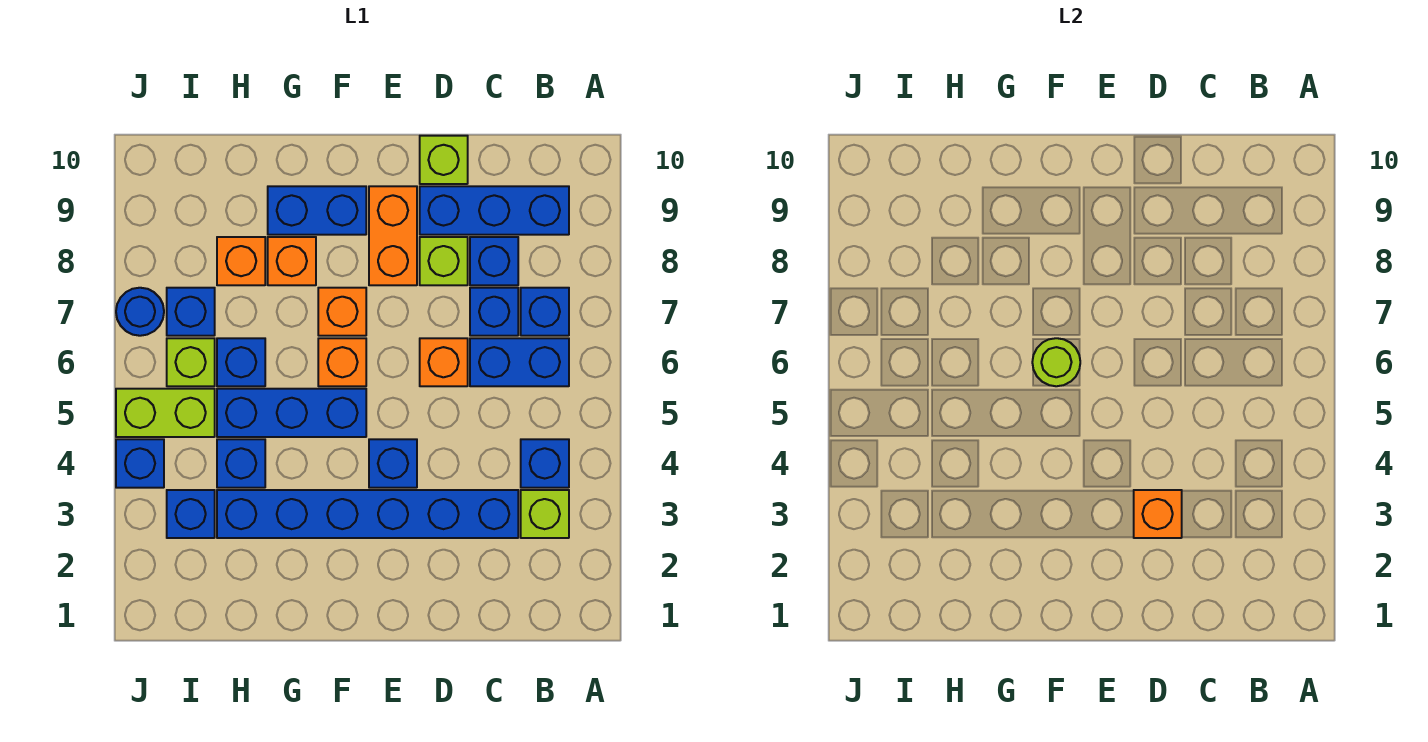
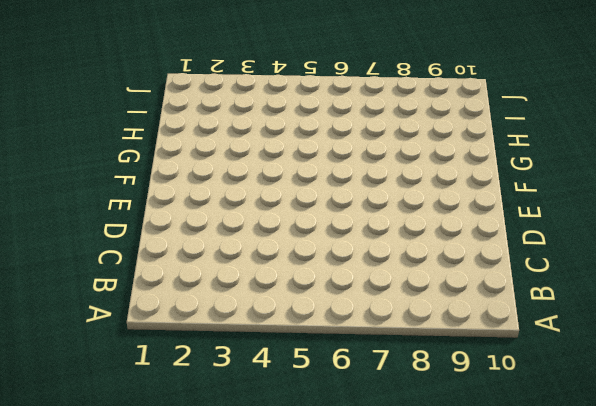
none -> lime 1x1 brick [521,490,569,538]
none -> blue 1x1 brick [521,439,569,488]
none -> blue 1x2 brick [470,338,569,386]

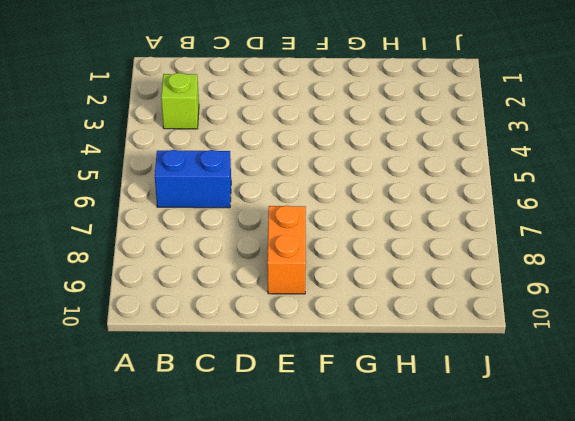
none -> blue 1x1 brick [521,439,569,488]
none -> blue 1x1 brick [521,288,569,336]
none -> blue 1x3 brick [420,186,569,235]

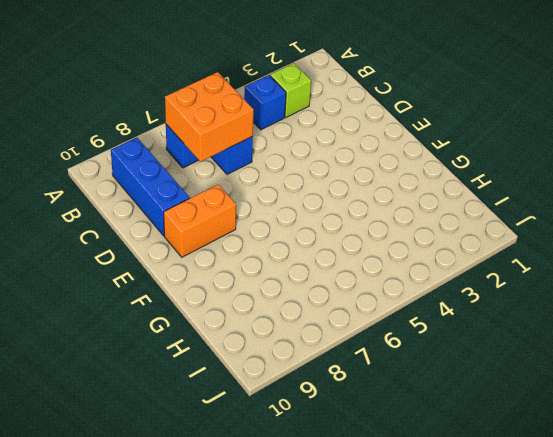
orange 2x2 brick [165,72,254,162] -> none
none -> blue 1x6 brick [217,490,518,538]
none -> blue 1x1 brick [470,288,518,336]
none -> blue 1x1 brick [470,237,518,285]

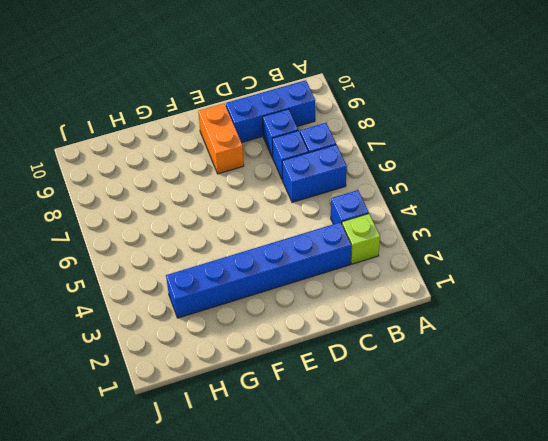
none -> orange 1x1 brick [420,338,468,386]
none -> lime 1x1 brick [420,237,468,285]
none -> lime 1x1 brick [420,136,468,184]

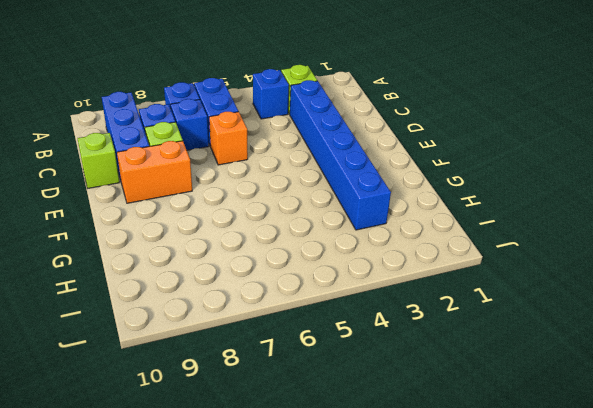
none -> blue 1x1 brick [369,439,417,488]
none -> blue 1x3 brick [217,389,366,437]
none -> orange 1x1 brick [318,338,366,386]

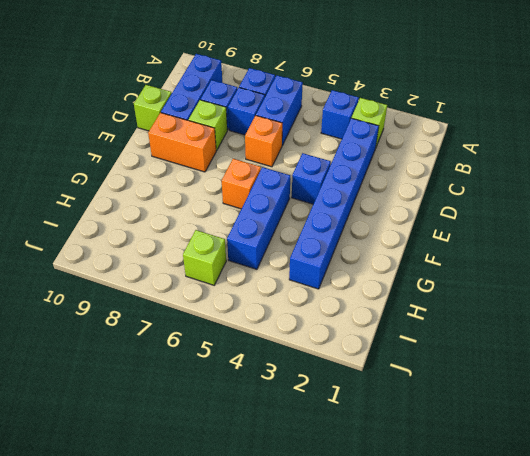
none -> orange 1x1 brick [318,288,366,336]
none -> blue 1x2 brick [268,186,366,235]
none -> orange 1x1 brick [268,237,316,285]

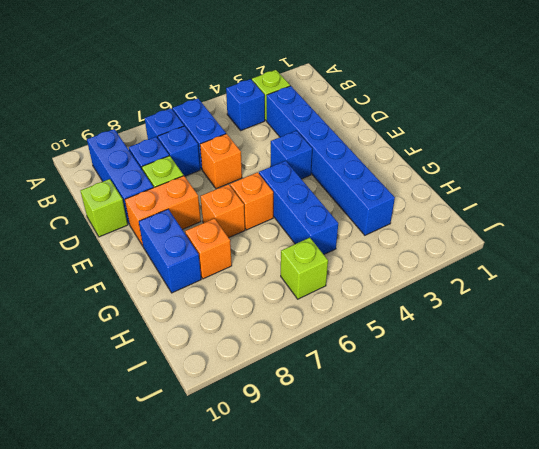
none -> blue 1x1 brick [217,439,265,488]
none -> blue 1x1 brick [217,338,265,386]
none -> orange 1x1 brick [217,237,265,285]

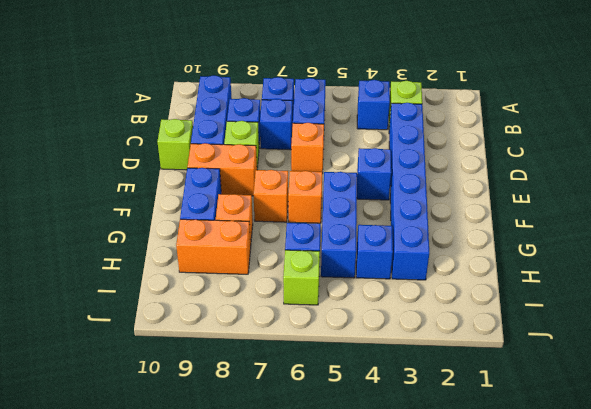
orange 1x2 brick [176,219,251,274] -> orange 1x1 brick [217,237,265,285]
none -> blue 1x1 brick [167,490,215,538]
none -> lime 1x2 brick [116,389,215,437]
none -> blue 1x1 brick [167,288,215,336]

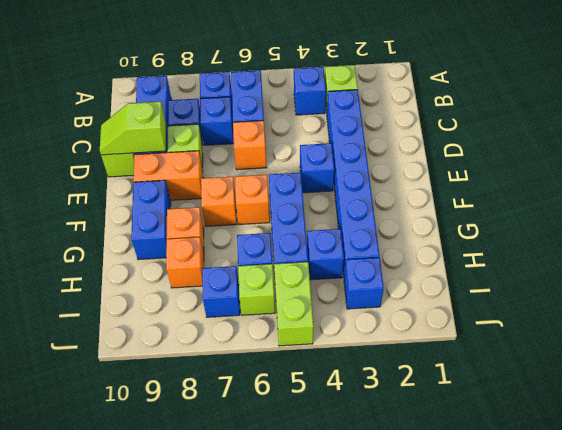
lime 1x2 slope [100,102,166,155] -> none
none -> blue 1x1 brick [116,439,164,488]
none -> blue 1x1 round brick [116,288,164,336]
none -> orange 1x1 brick [1134,490,1182,538]

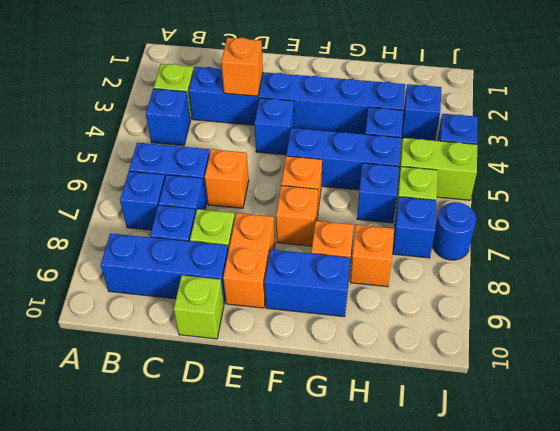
none -> lime 1x1 round brick [1032,338,1080,386]

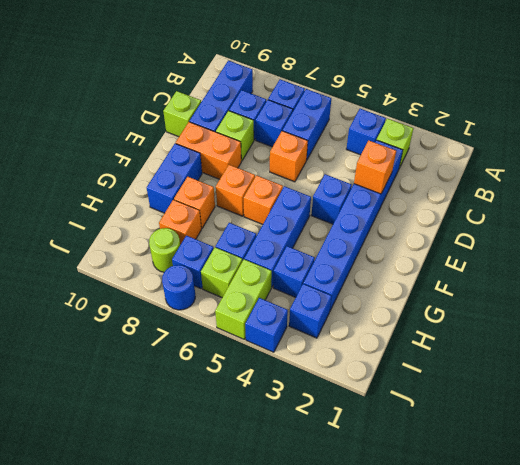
lime 1x1 round brick [149,228,180,272] -> lime 1x1 round brick moved to [1032,338,1080,386]

